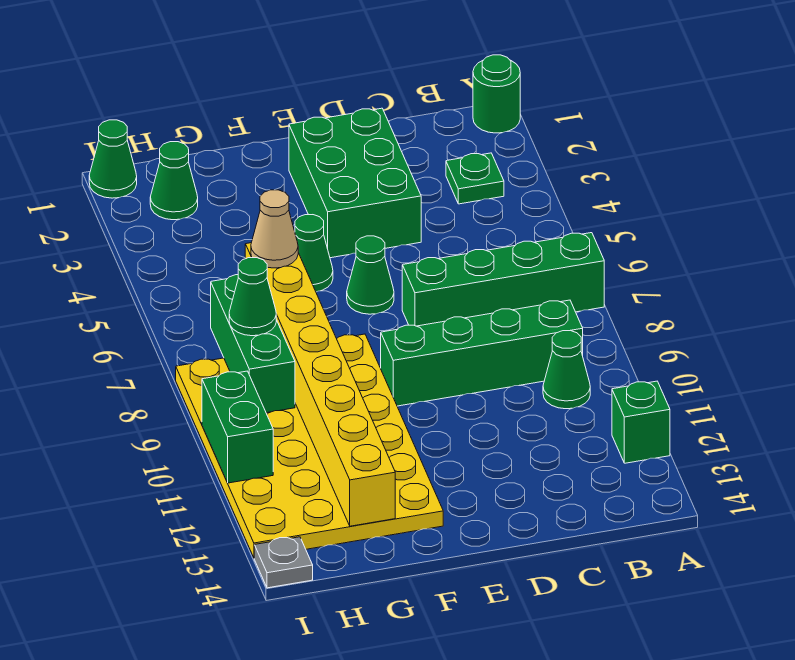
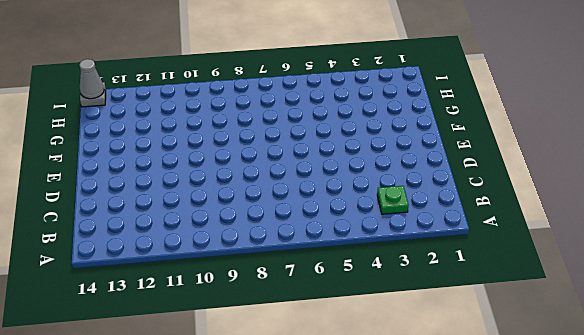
grey 1x1 cone [79,59,104,99] -> none
none -> green 1x1 round brick [473,55,520,133]
none -> green 1x4 brick [402,233,604,326]
none -> green 1x1 brick [612,381,670,463]

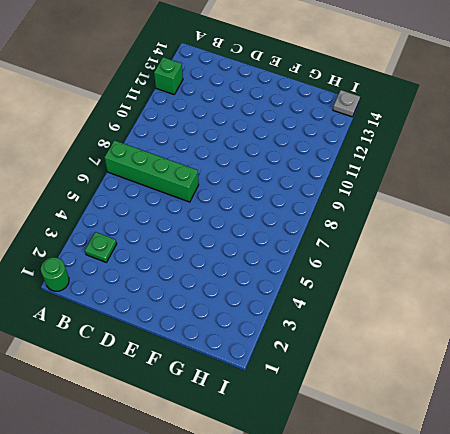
none -> green 1x4 brick [381,300,583,406]
none -> green 1x1 cone [543,331,590,409]
none -> green 2x3 brick [289,108,421,258]

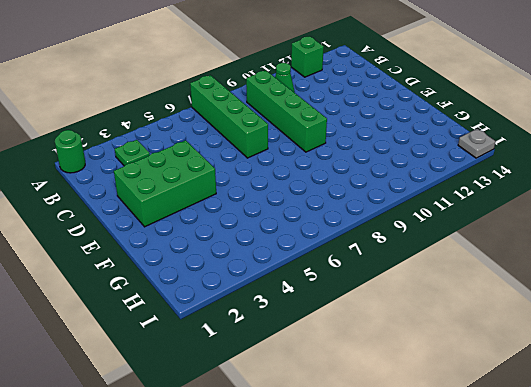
none -> green 1x1 cone [347,236,394,314]
none -> green 1x1 cone [295,215,333,292]
none -> yellow 4x6 plate [176,334,443,557]

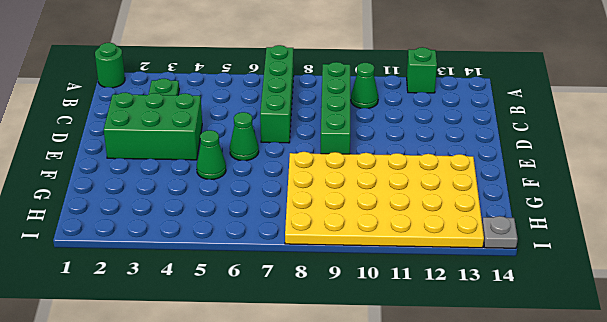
none -> green 1x1 cone [150,142,198,220]
none -> green 1x1 cone [89,120,137,198]
none -> yellow 1x8 brick [245,243,395,526]

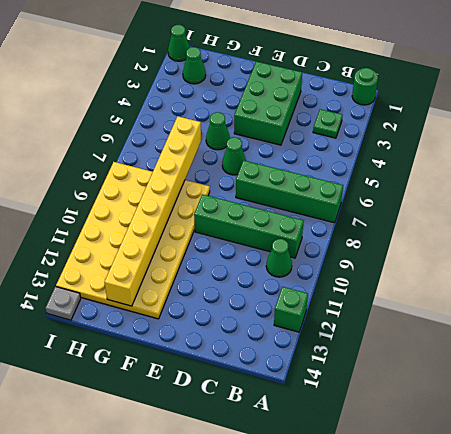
none -> green 1x3 brick [211,275,295,413]
none -> green 1x2 brick [202,371,273,483]
none -> tan 1x1 cone [251,190,298,268]

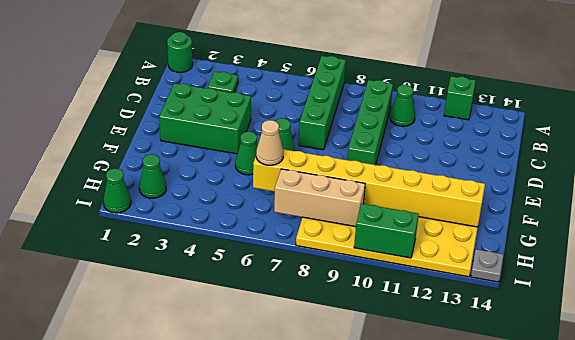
tan 1x3 brick [274,169,365,227] -> green 1x3 brick [211,275,295,413]
none -> green 1x1 cone [229,258,276,336]

